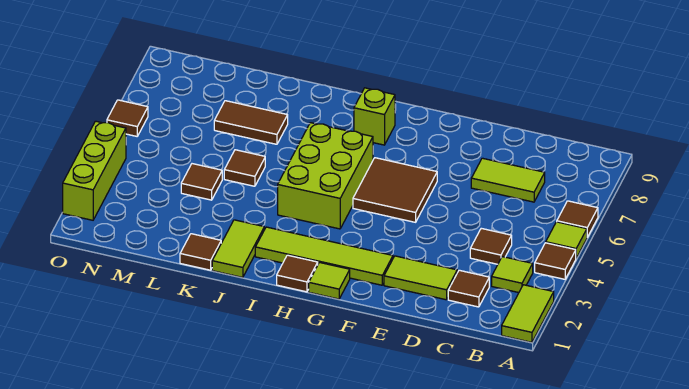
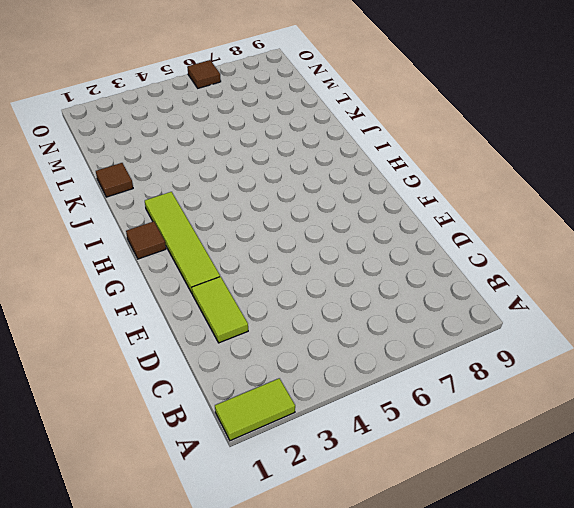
none -> brown 1x1 tile [535,243,576,279]
none -> lime 1x1 tile [546,222,587,258]
none -> brown 1x1 tile [557,201,598,237]

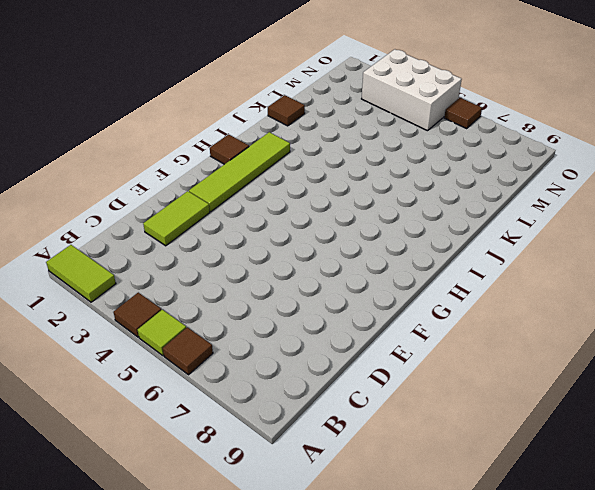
white 2x3 brick [362,49,462,131] -> lime 1x3 brick [63,121,126,220]
none -> lime 1x1 tile [492,257,533,293]
none -> brown 1x1 tile [448,270,489,307]
none -> brown 1x1 tile [470,228,512,264]

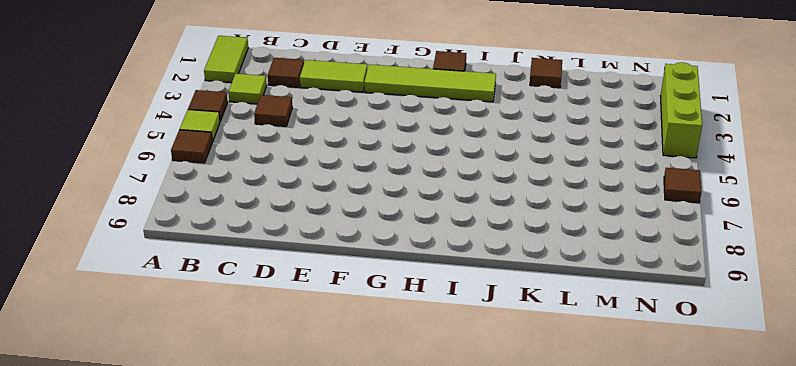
none -> lime 1x2 tile [471,158,545,202]
none -> brown 2x2 tile [353,158,437,222]
none -> lime 1x1 tile [309,262,350,299]

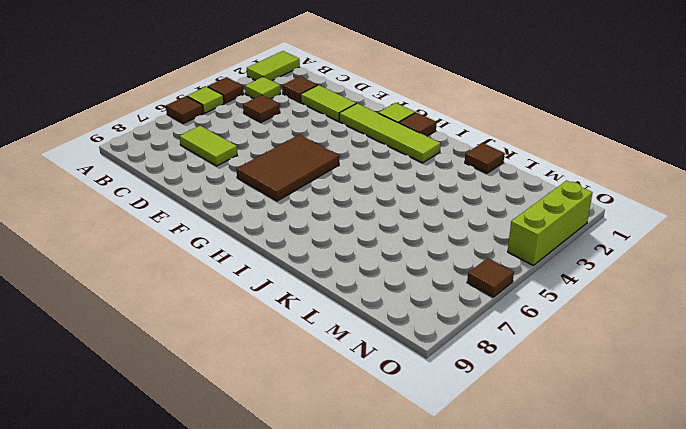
brown 2x3 tile [237,135,339,201] -> brown 2x2 tile [353,158,437,222]
none -> lime 2x3 brick [278,123,373,229]
none -> lime 1x1 brick [354,88,395,145]
none -> lime 1x2 tile [212,220,264,277]

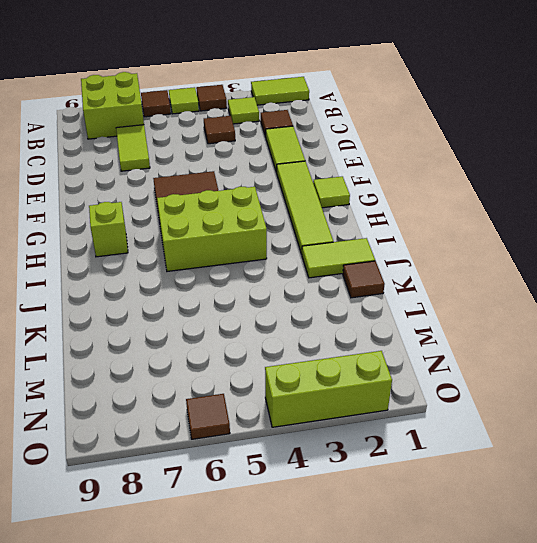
lime 2x2 brick [81,72,144,139] -> none
none -> brown 1x1 tile [277,255,318,292]
none -> brown 1x1 tile [224,150,265,186]
none -> brown 1x2 tile [214,101,288,144]

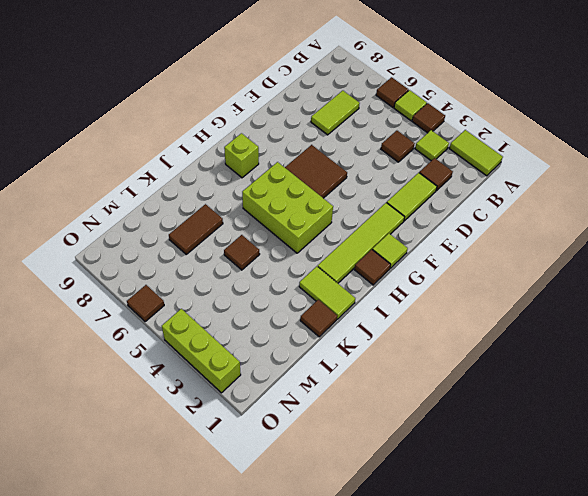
none -> brown 1x1 tile [181,164,222,200]

